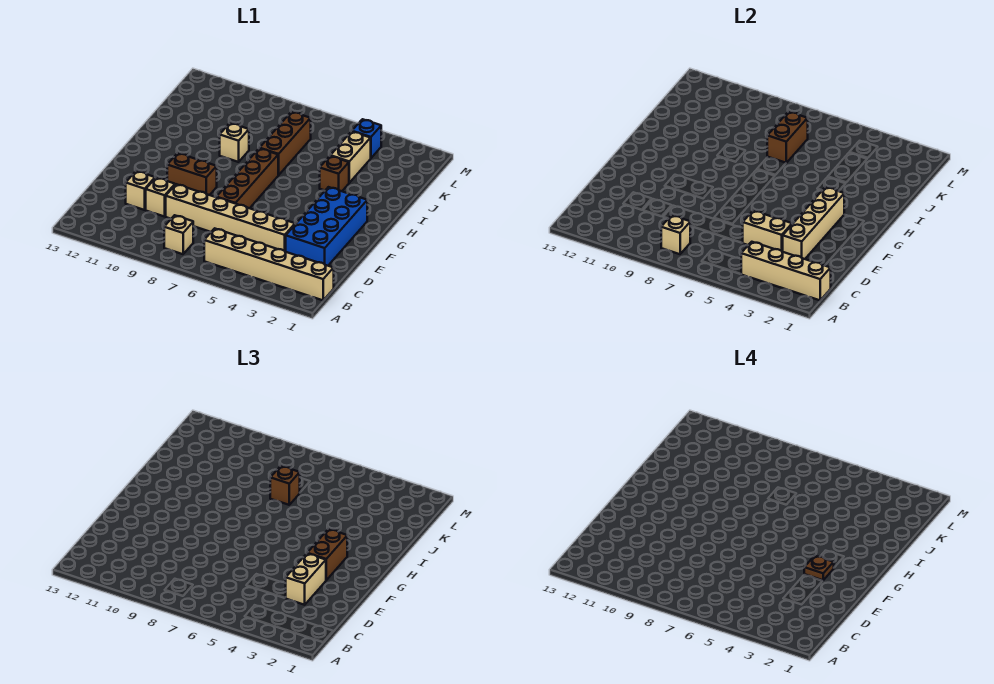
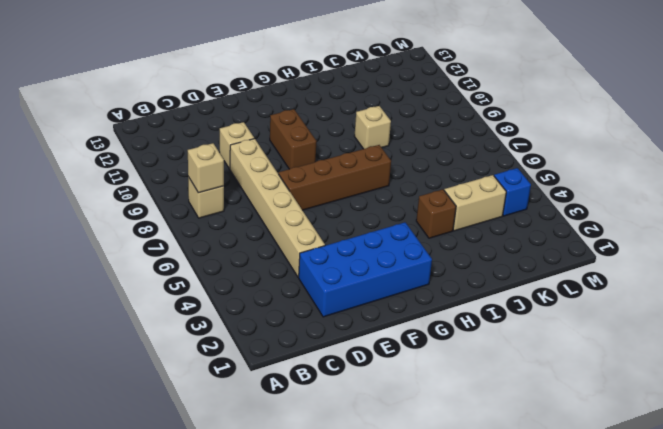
none -> tan 1x6 brick [204,228,334,300]
none -> tan 1x1 brick [126,171,155,210]
none -> brown 1x3 brick [260,112,311,175]

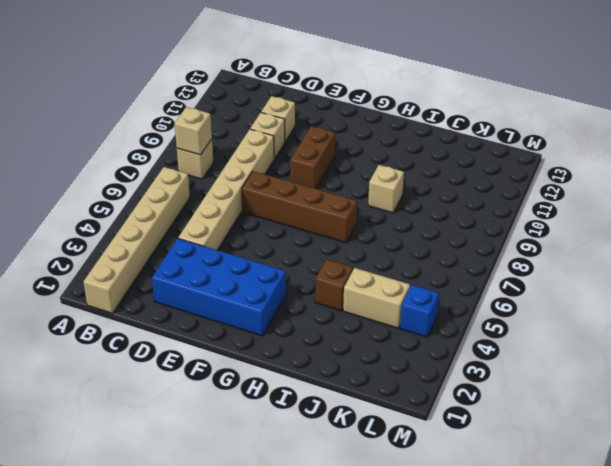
none -> brown 1x3 brick [260,112,311,175]
none -> tan 1x4 brick [741,242,831,300]
none -> tan 1x4 brick [783,187,844,259]

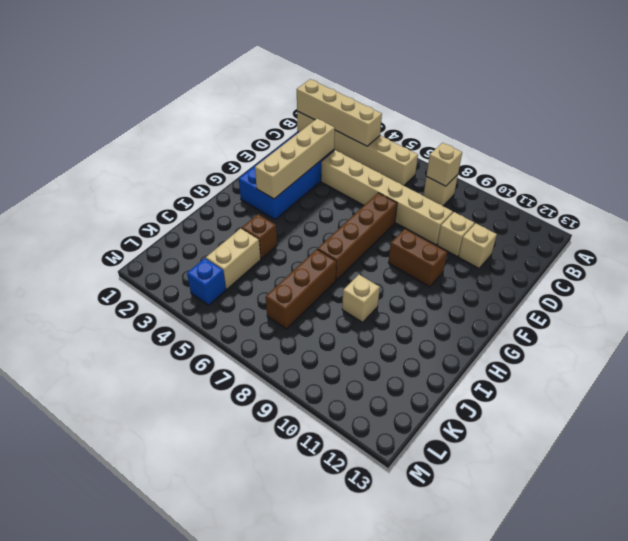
none -> tan 1x2 brick [743,211,792,252]
none -> brown 1x2 brick [767,112,808,163]
none -> tan 1x2 brick [286,554,326,605]

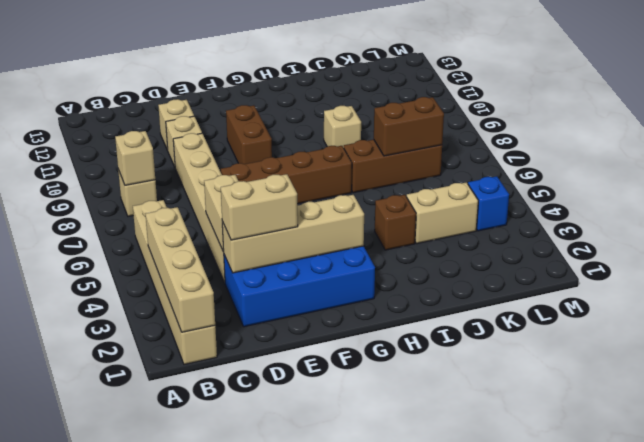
none -> brown 1x2 brick [307,529,347,580]
none -> brown 1x1 brick [270,466,300,505]
none -> brown 1x1 plate [804,556,834,580]

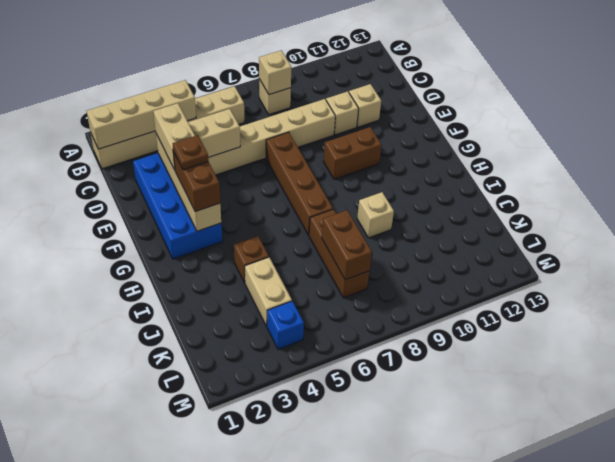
none -> brown 1x1 brick [270,466,300,505]

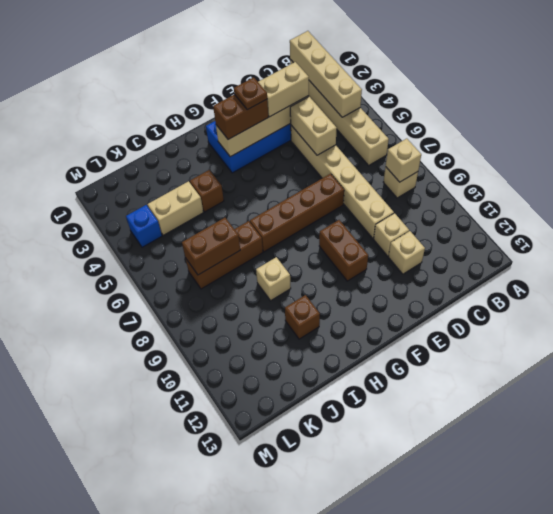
brown 1x1 brick [285,295,320,339] -> brown 1x1 brick moved to [270,466,300,505]

